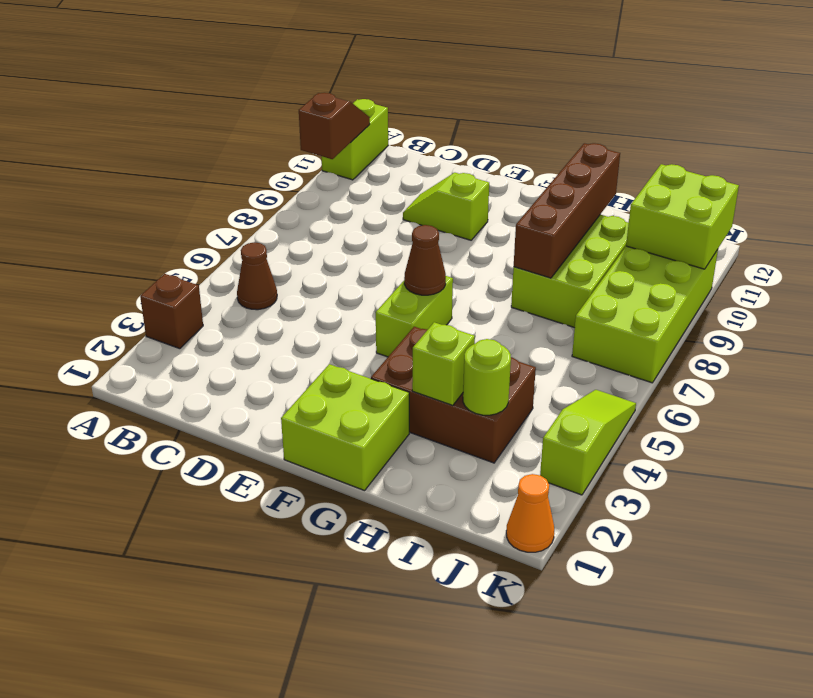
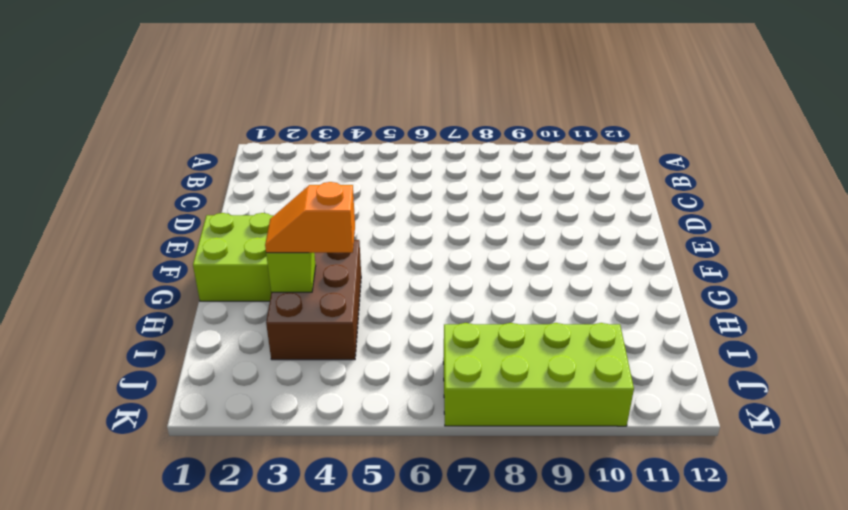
orange 1x2 slope [265,182,355,253] -> none
none -> brown 1x1 brick [140,274,203,349]
none -> lime 1x2 brick [322,99,388,180]
none -> brown 1x1 cone [237,242,277,310]

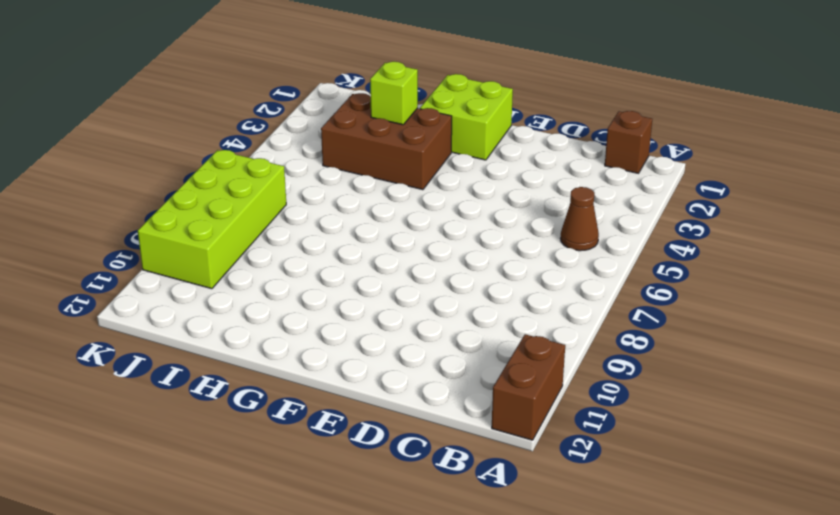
brown 1x2 brick [492,334,565,440] -> lime 1x2 brick [322,99,388,180]
brown 1x1 brick [605,111,652,173] -> brown 1x1 brick moved to [140,274,203,349]
none -> lime 1x2 slope [403,173,489,240]
none -> lime 1x2 brick [376,276,453,357]
none -> lime 2x3 brick [511,215,629,328]

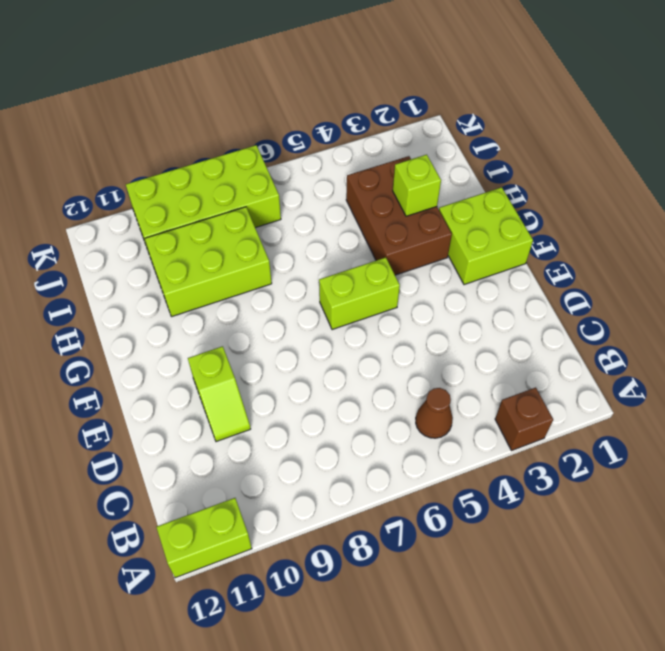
none -> orange 1x1 cone [506,474,554,552]
none -> lime 1x3 slope [540,390,636,495]
none -> brown 1x2 slope [299,93,370,159]

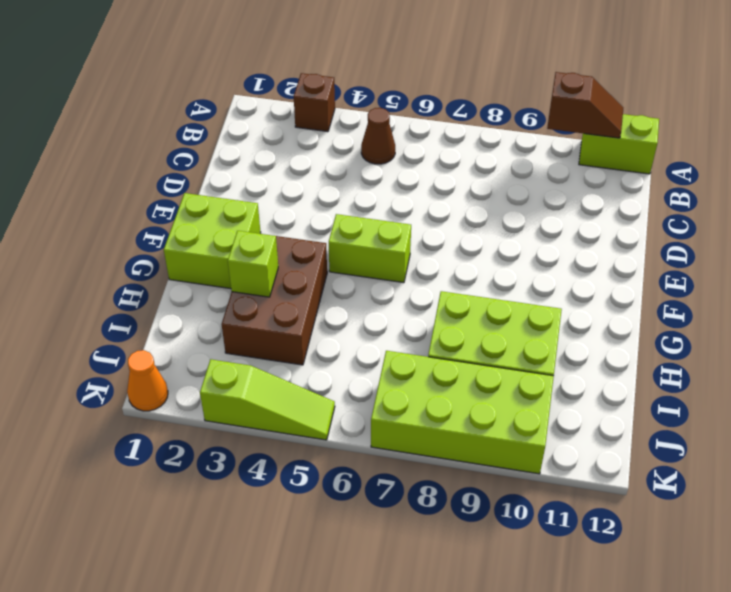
none -> lime 1x2 slope [403,173,489,240]
none -> brown 1x1 cone [404,225,446,295]
none -> brown 1x4 brick [514,143,620,278]

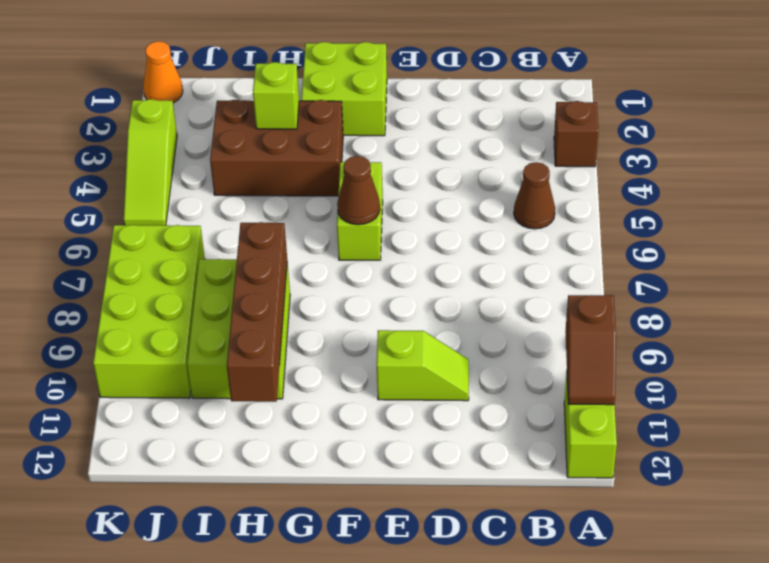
none -> lime 1x1 round brick [463,339,511,415]
none -> lime 2x2 brick [626,164,739,269]

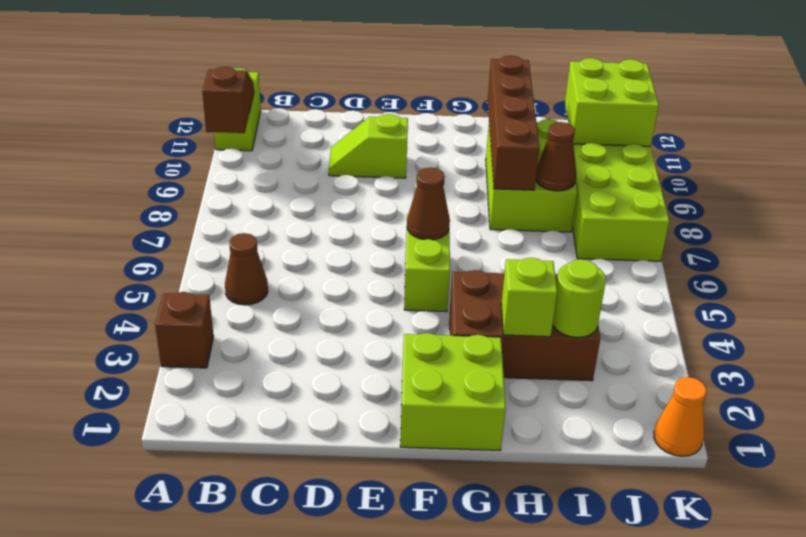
brown 1x1 cone [536,122,576,191] -> none
none -> lime 1x3 slope [540,390,636,495]

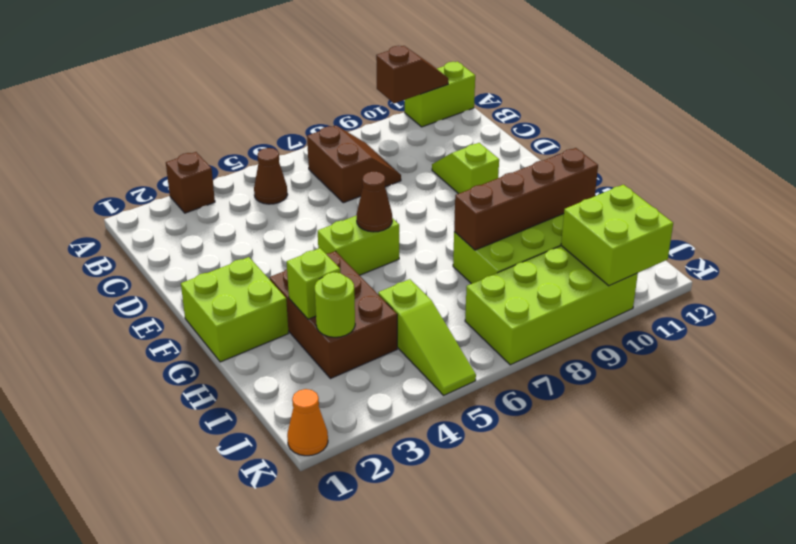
brown 2x2 slope [307,126,401,203] -> none
lime 1x3 slope [378,279,476,395] -> lime 1x3 slope turned to [540,390,636,495]

